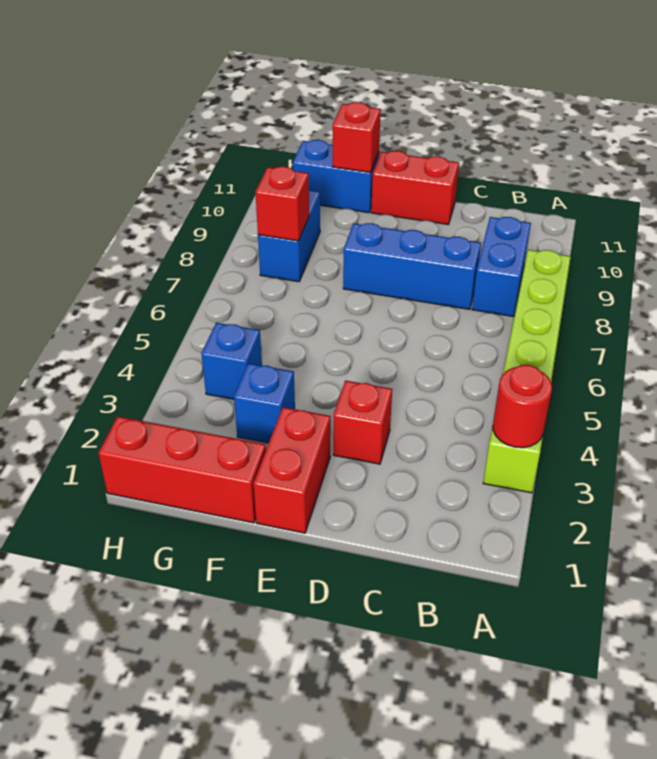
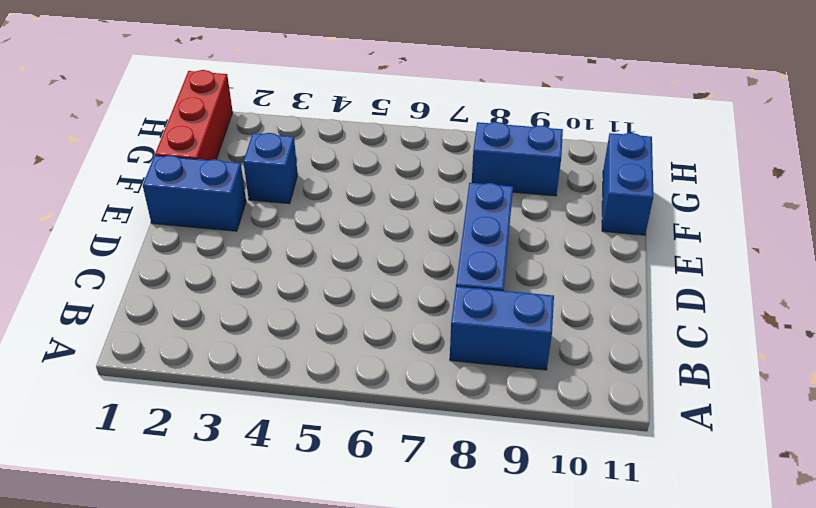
blue 1x2 brick [143,156,246,231] -> red 1x2 brick [253,407,331,533]
none -> lime 1x6 brick [483,250,571,493]
none -> red 1x1 brick [333,380,392,464]
none -> red 1x2 brick [371,151,459,224]

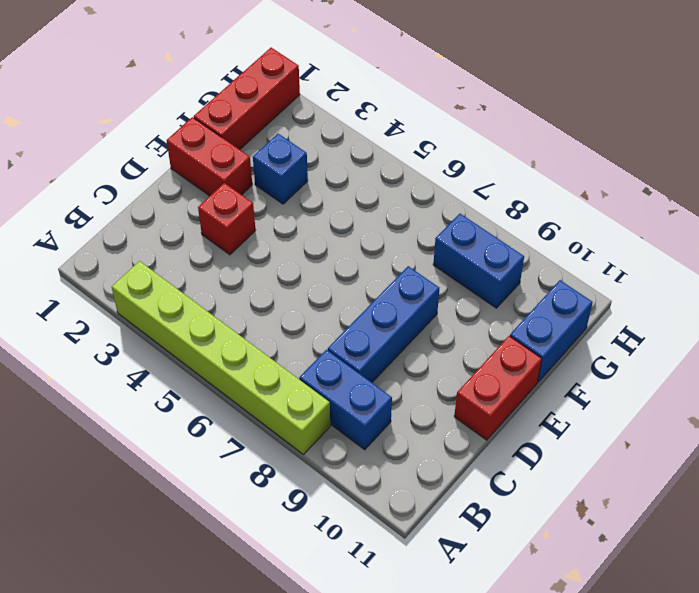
none -> blue 1x1 brick [201,323,262,399]
none -> red 1x1 round brick [493,365,552,448]
none -> red 1x1 brick [333,102,381,172]

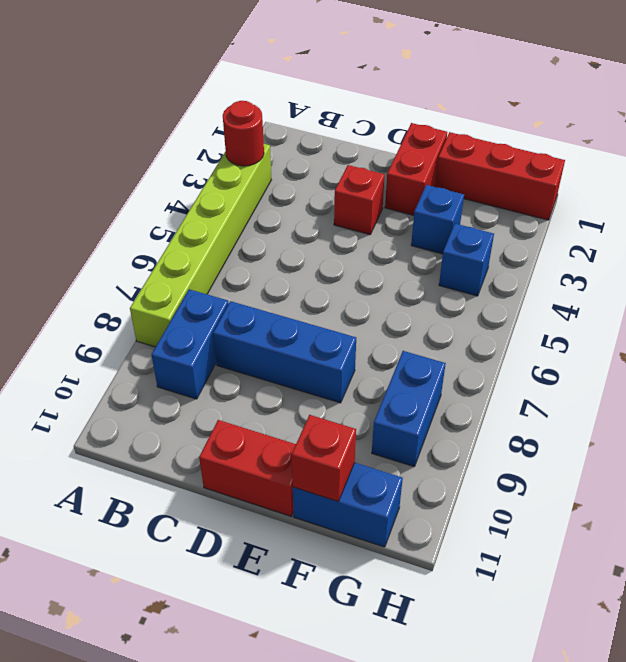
none -> red 1x1 brick [255,167,309,241]

